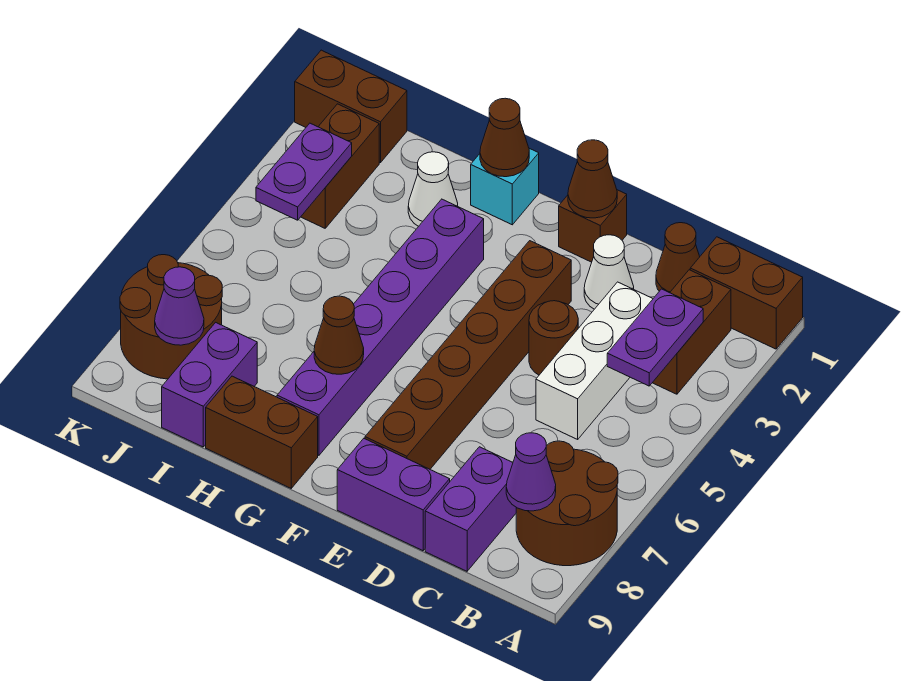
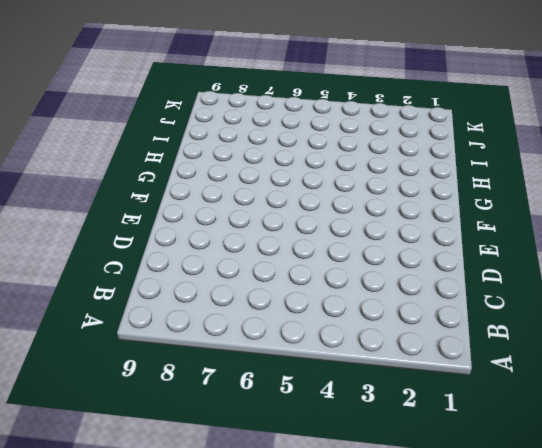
none -> brown 1x2 brick [690,237,803,349]
none -> brown 2x2 round brick [516,441,618,566]
none -> brown 1x2 brick [653,270,731,394]

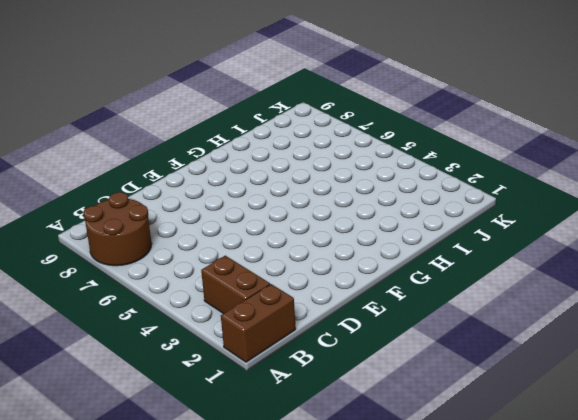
none -> brown 1x1 cone [656,223,700,293]
none -> white 1x3 brick [536,282,653,439]
none -> purple 1x2 brick [425,447,516,571]

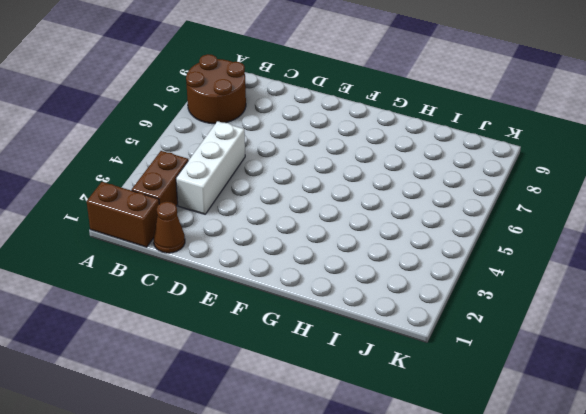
none -> purple 1x2 brick [425,447,516,571]
none -> white 1x1 cone [584,235,634,309]
none -> brown 1x1 round brick [529,301,578,375]

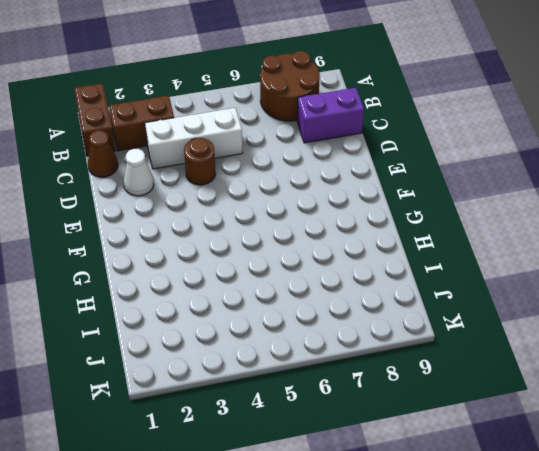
none -> purple 1x2 brick [337,439,450,551]
none -> brown 1x1 brick [559,190,627,262]
none -> brown 1x6 brick [365,241,571,469]

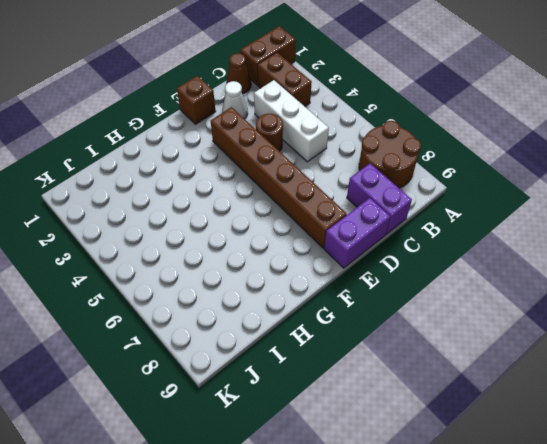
none -> cyan 1x1 brick [471,148,539,225]
none -> purple 1x6 brick [277,199,484,455]
none -> brown 1x2 brick [206,376,318,488]

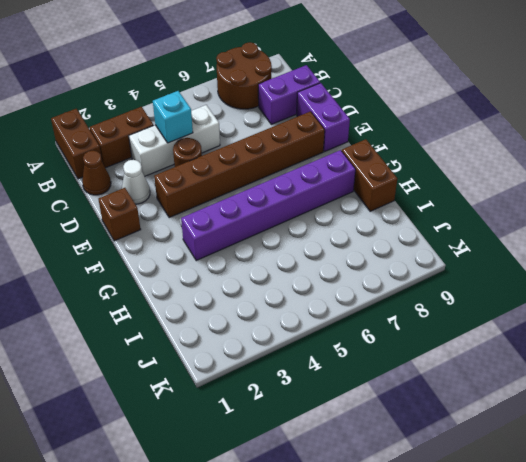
cyan 1x1 brick [153,91,193,143] -> cyan 1x1 brick moved to [471,148,539,225]
none -> white 1x1 cone [408,152,458,226]
none -> purple 1x2 brick [162,322,257,447]
none -> brown 1x2 brick [295,50,407,163]

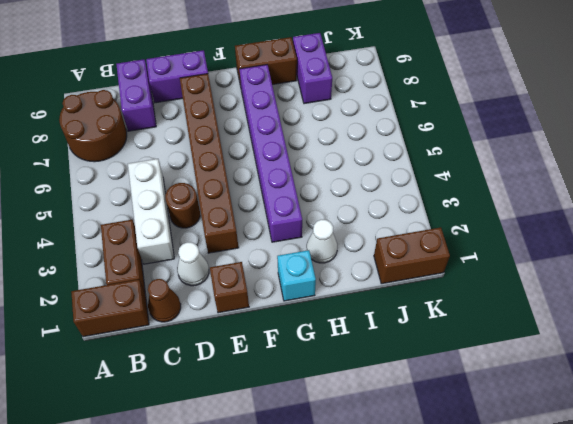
none -> brown 1x2 brick [301,104,379,228]
none -> brown 2x2 round brick [120,255,222,379]
none -> purple 1x2 plate [607,289,703,386]

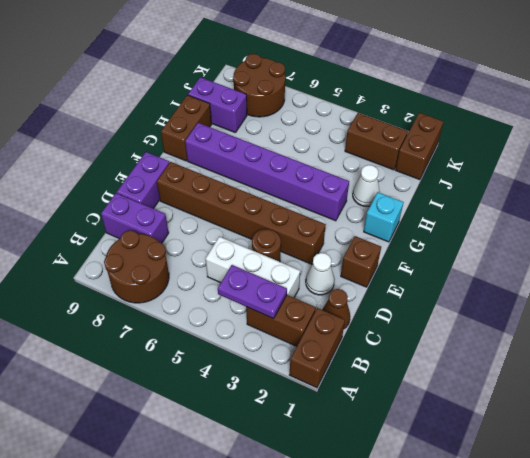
none -> purple 1x1 cone [506,433,556,511]
none -> brown 1x1 cone [568,140,617,218]
none -> brown 1x1 cone [480,98,529,177]

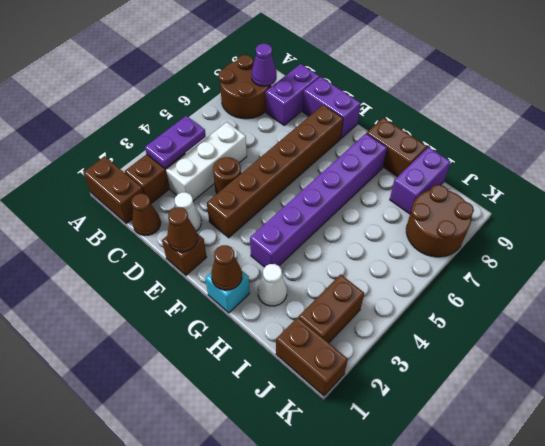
none -> brown 1x1 cone [314,296,364,374]
none -> purple 1x2 plate [256,123,352,220]
none -> purple 1x1 cone [155,267,204,345]

